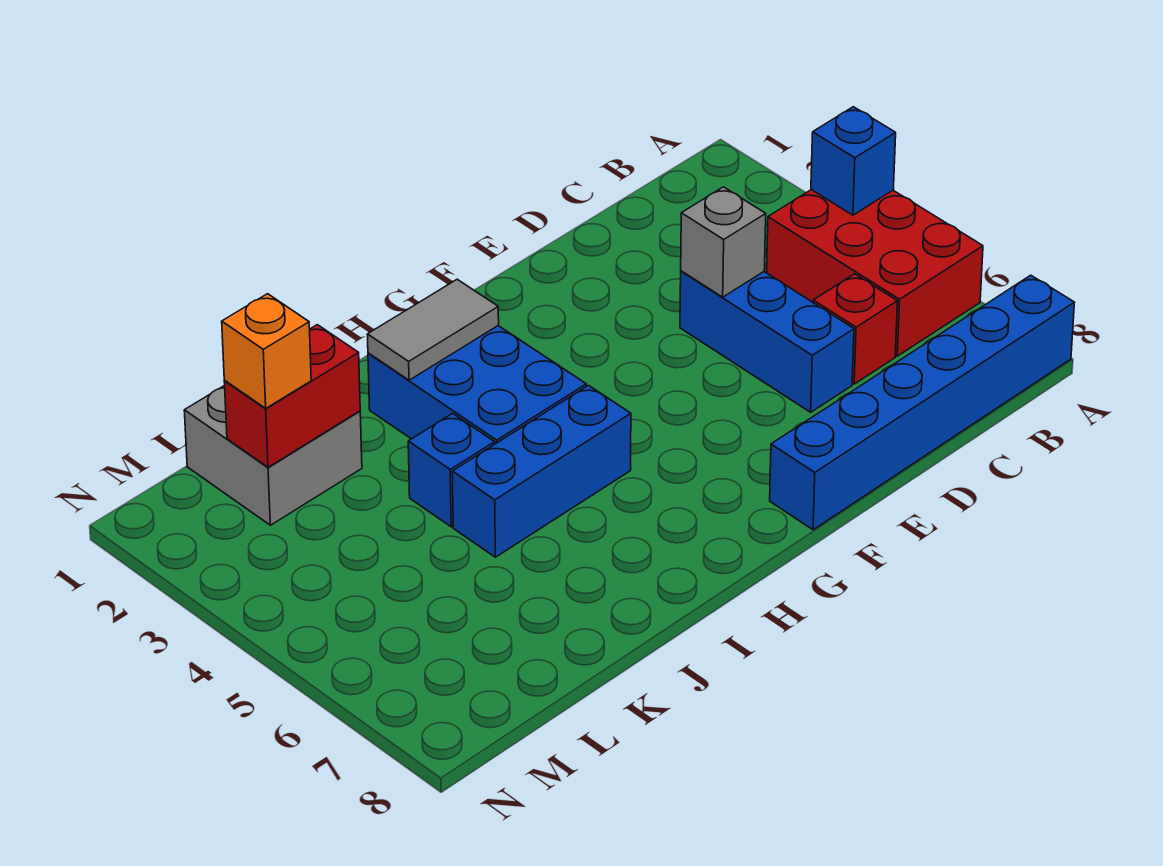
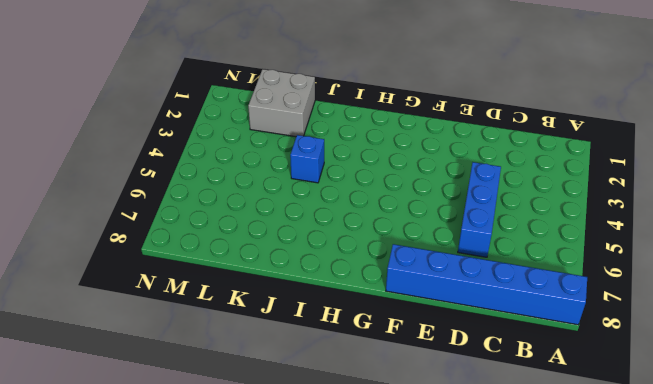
none -> red 2x3 brick [767,190,983,356]
none -> red 1x1 brick [813,274,897,384]
none -> blue 2x3 brick [368,326,586,444]

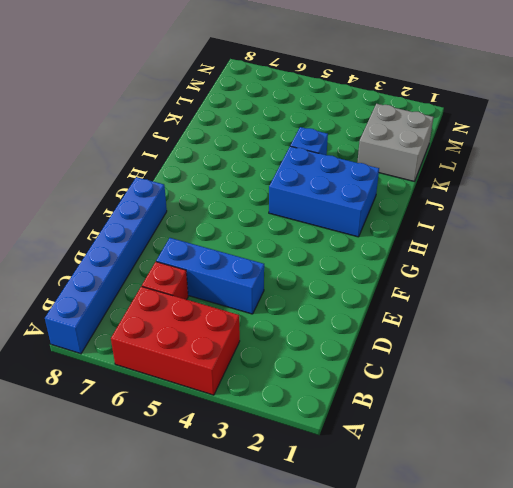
none -> blue 1x3 brick [452,386,631,557]
none -> blue 1x1 brick [811,107,896,215]
none -> grey 1x1 brick [681,187,766,297]

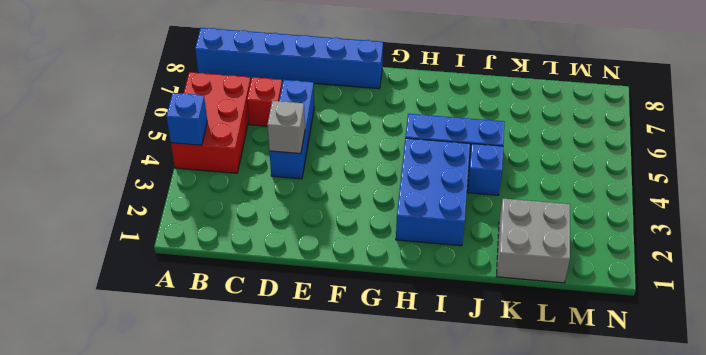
none -> grey 1x2 tile [367,279,499,380]
none -> red 1x2 brick [224,325,360,467]
none -> orange 1x1 brick [222,294,311,408]

